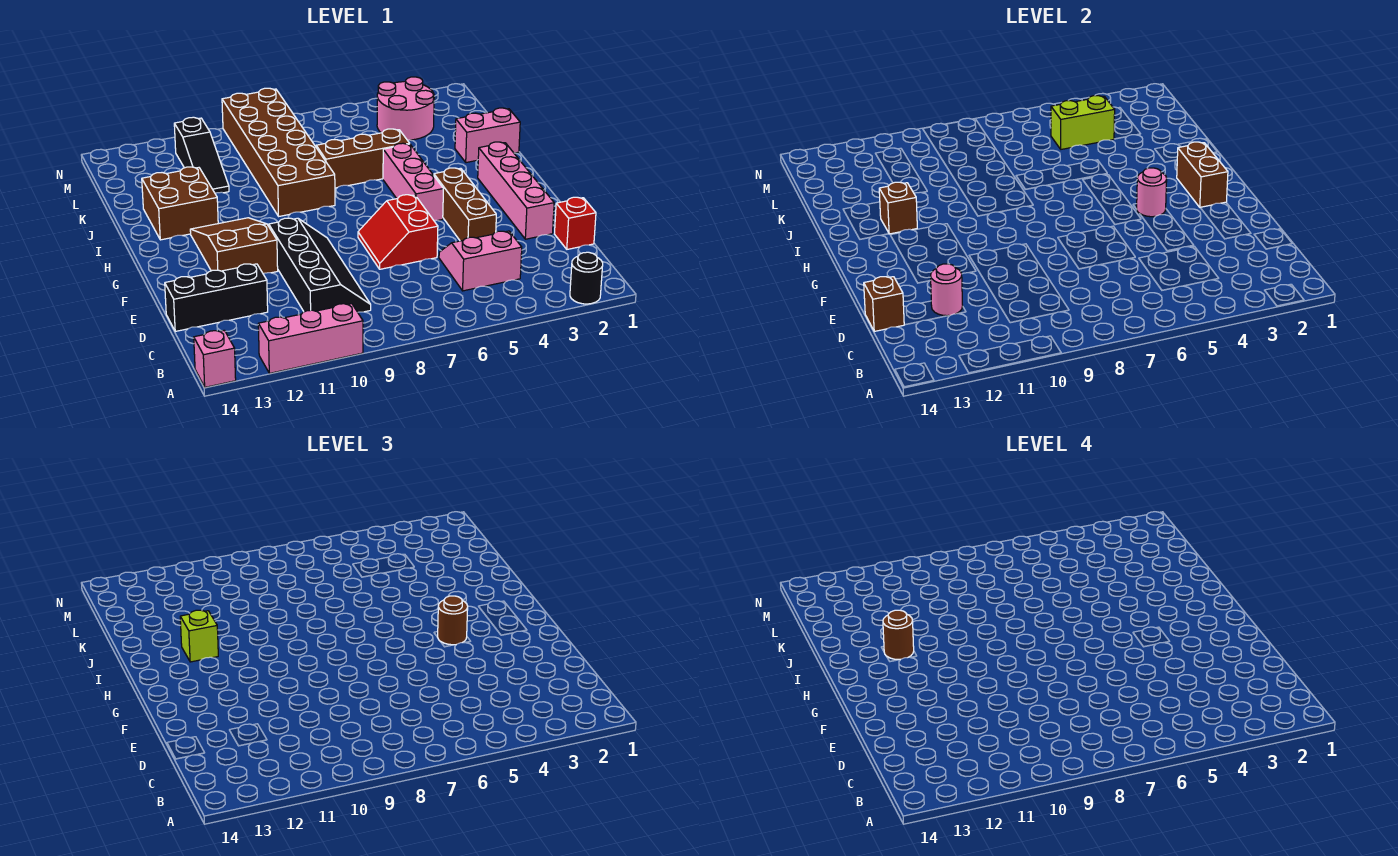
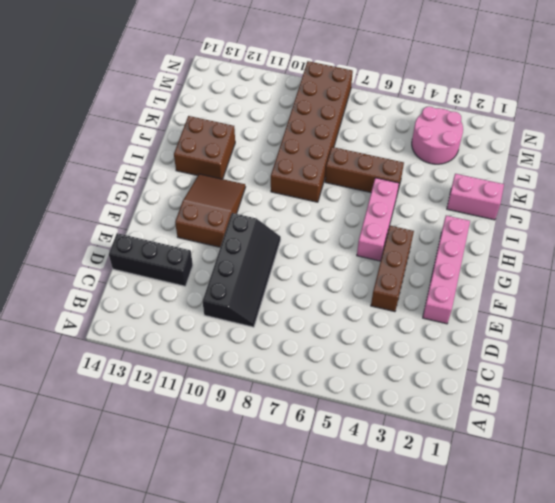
none -> black 1x1 round brick [570,252,603,304]
none -> pink 1x3 brick [258,304,363,373]
none -> pink 1x1 brick [194,330,236,387]

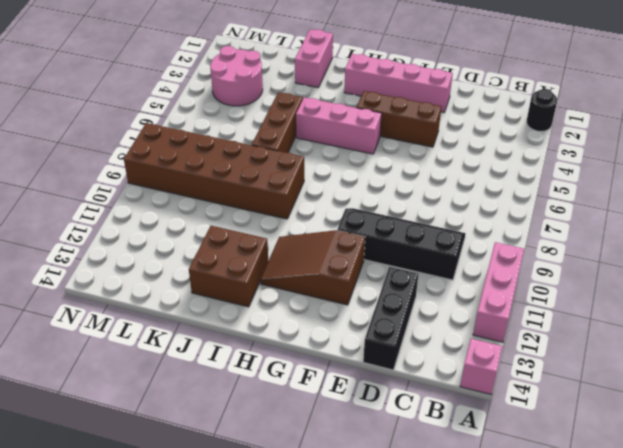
none -> pink 2x2 slope [439,231,522,291]
none -> red 1x1 brick [555,197,596,249]
none -> red 2x2 slope [358,195,438,269]

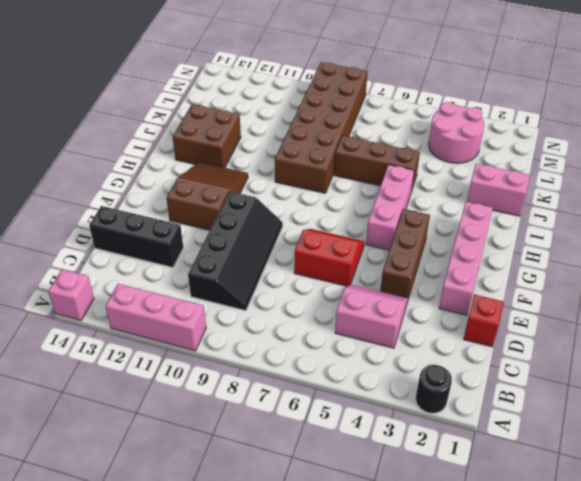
red 2x2 slope [294,229,365,286] -> red 2x2 slope turned to [358,195,438,269]
none -> black 1x3 slope [174,117,229,193]
none -> pink 1x1 round brick [931,264,963,316]
none -> brown 1x1 brick [864,277,904,331]

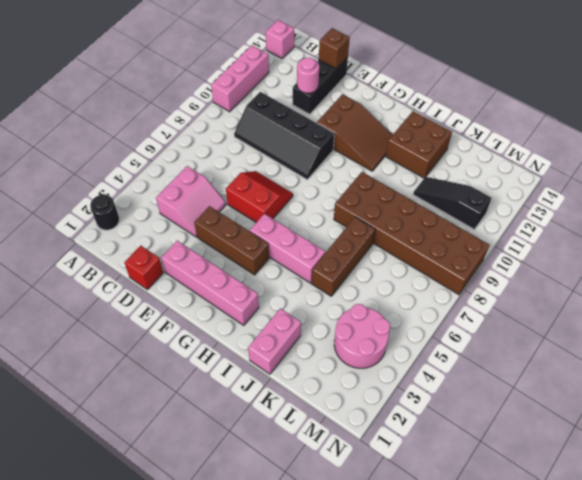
none -> brown 1x2 brick [1177,142,1228,208]
none -> pink 1x1 round brick [1137,168,1167,217]
none -> brown 1x1 brick [879,182,917,234]

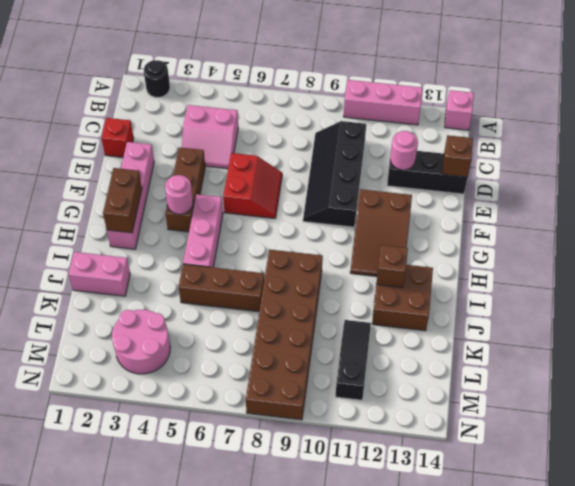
none -> lime 1x2 brick [1051,96,1115,149]
none -> brown 1x1 round brick [438,596,468,645]
none -> lime 1x1 brick [180,610,218,662]

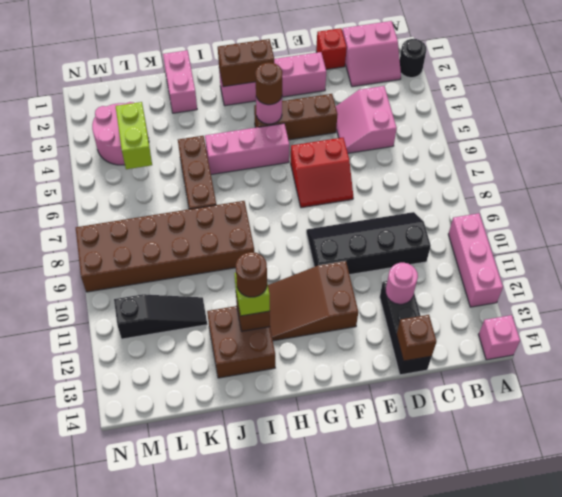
pink 2x2 slope [342,21,401,87] -> none

